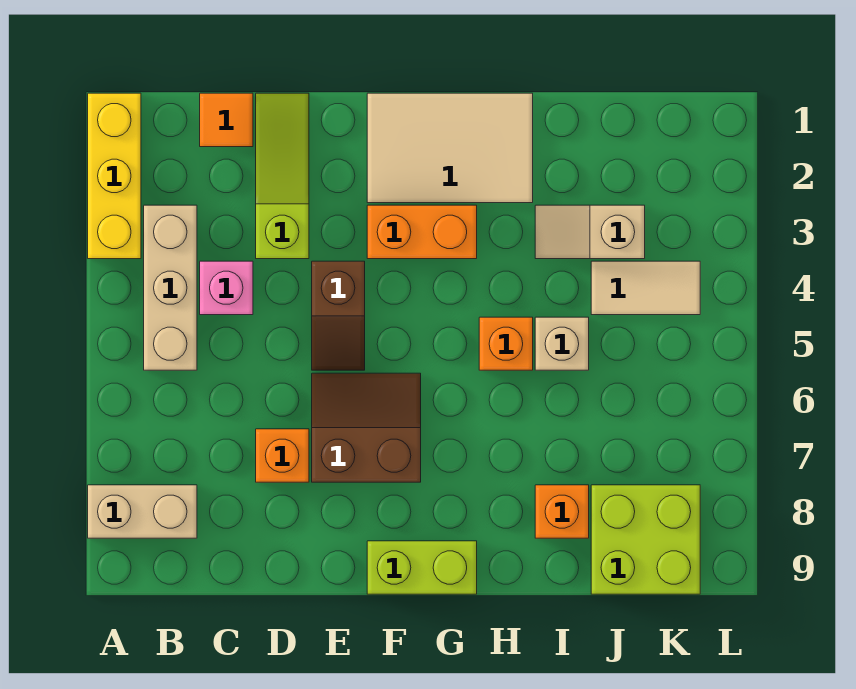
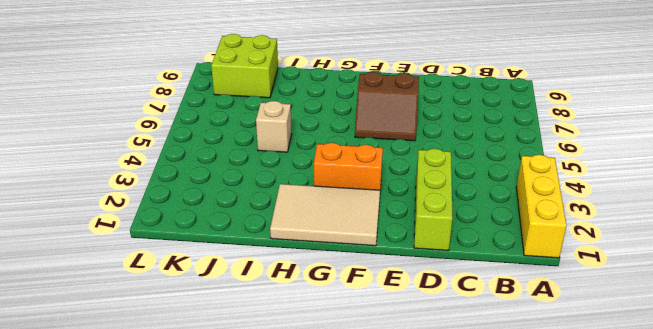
lime 1x3 brick [414,149,453,251] -> lime 1x3 slope [256,93,309,259]
none -> tan 1x2 brick [88,485,197,538]
none -> tan 1x3 brick [144,205,197,370]
none -> orange 1x1 tile [200,93,253,147]

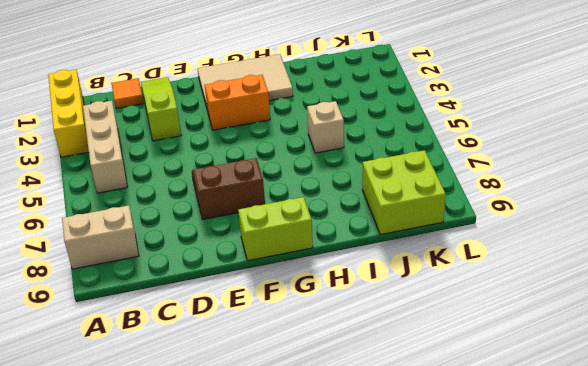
none -> pink 1x1 brick [200,261,253,315]
none -> orange 1x1 brick [256,429,309,482]
none -> brown 1x2 slope [312,261,365,370]

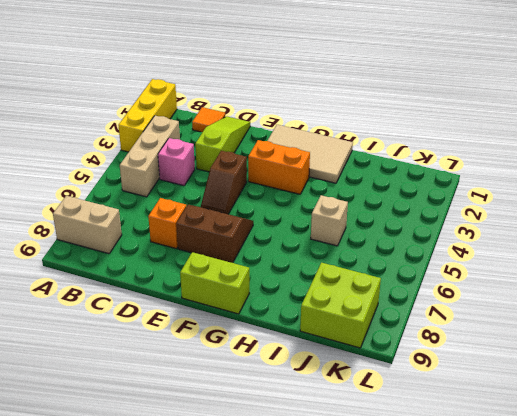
none -> orange 1x1 brick [479,317,533,370]
none -> tan 1x2 slope [535,205,645,259]
none -> orange 1x1 brick [535,485,589,538]

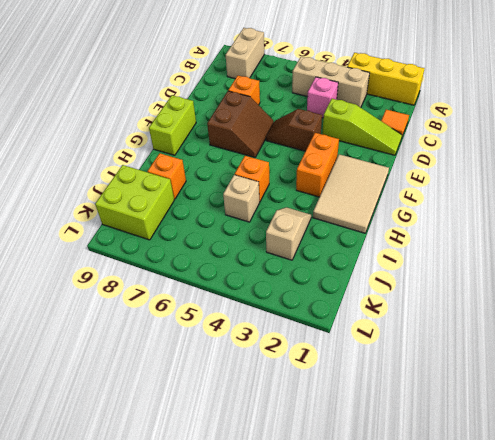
none -> tan 1x2 tile [591,261,700,315]

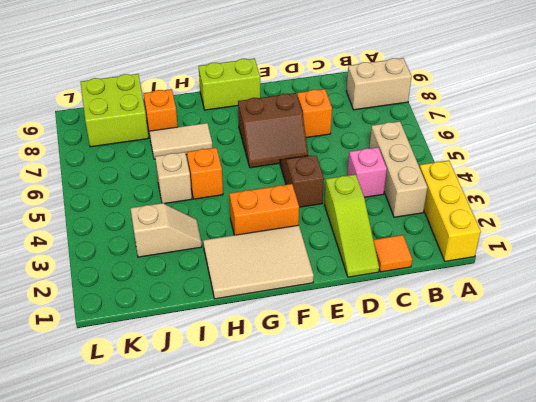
tan 1x2 tile [149,123,213,159] -> tan 1x2 tile moved to [591,261,700,315]

